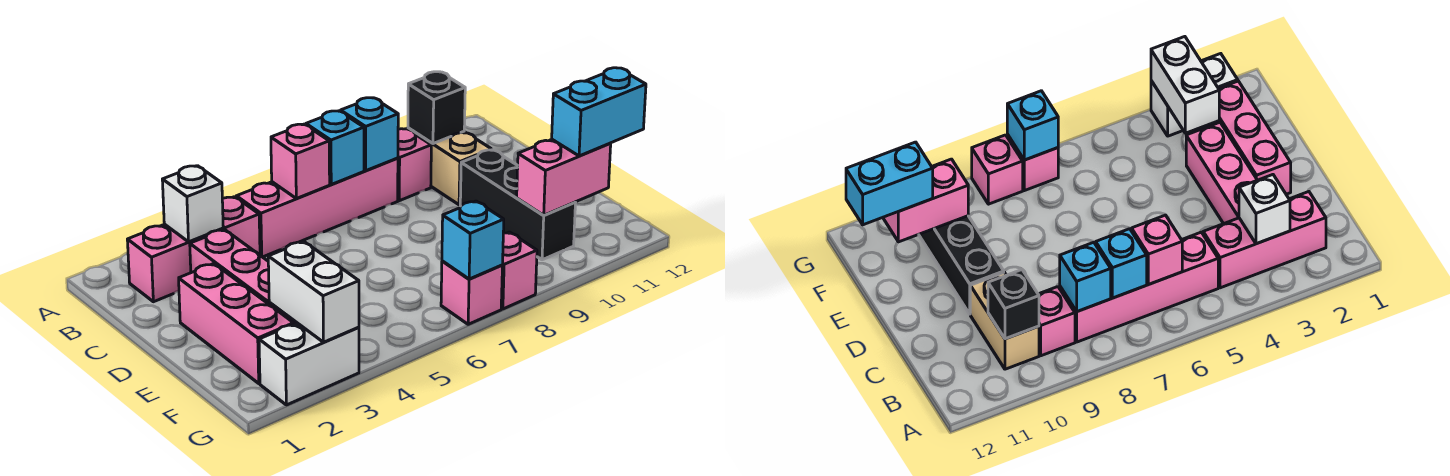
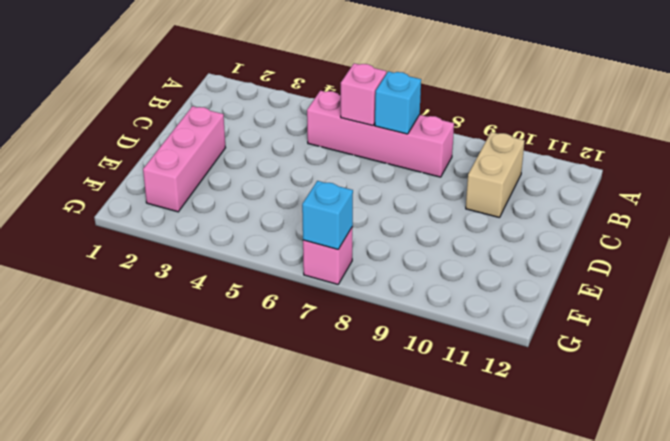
none -> pink 1x3 brick [127,197,260,302]
none -> pink 1x1 brick [398,129,431,201]
none -> pink 1x3 brick [190,230,297,324]

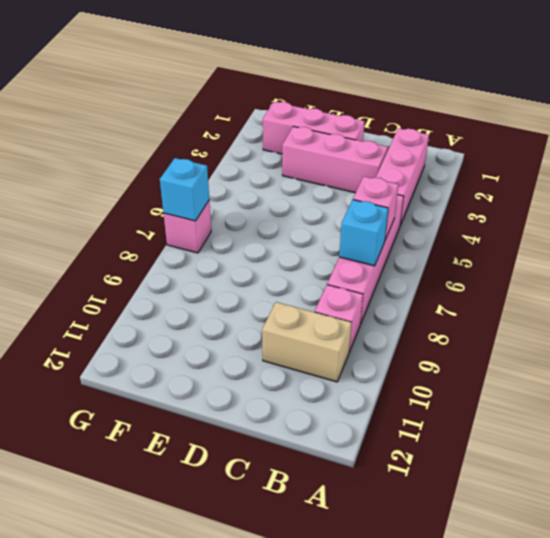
none -> black 1x3 brick [460,150,575,260]
none -> white 1x2 brick [259,323,359,405]
none -> pink 1x1 brick [501,232,537,309]

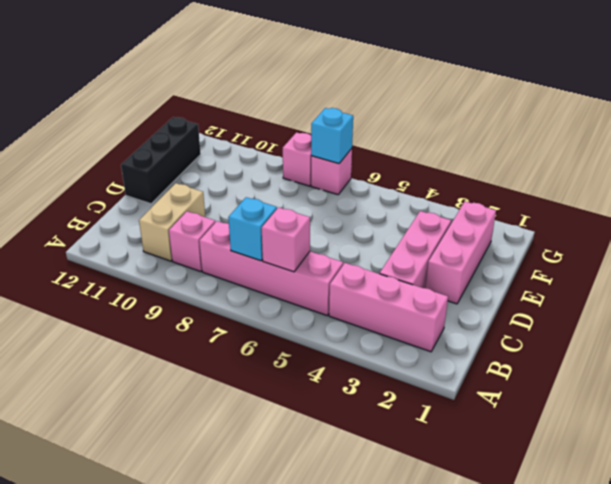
black 1x3 brick [121,117,201,204] -> black 1x3 brick moved to [460,150,575,260]
none -> white 1x2 brick [259,323,359,405]
none -> white 1x1 brick [162,166,223,242]
none -> cyan 1x1 brick [341,98,398,171]

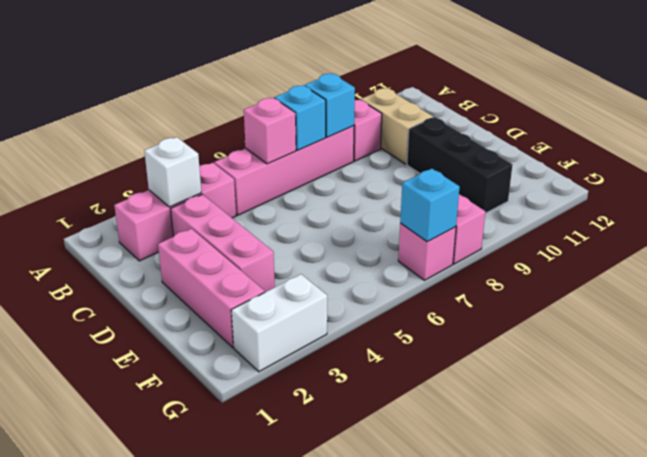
none -> black 1x1 brick [408,72,465,144]
none -> white 1x2 brick [268,242,359,342]
none -> pink 1x2 brick [517,140,611,215]

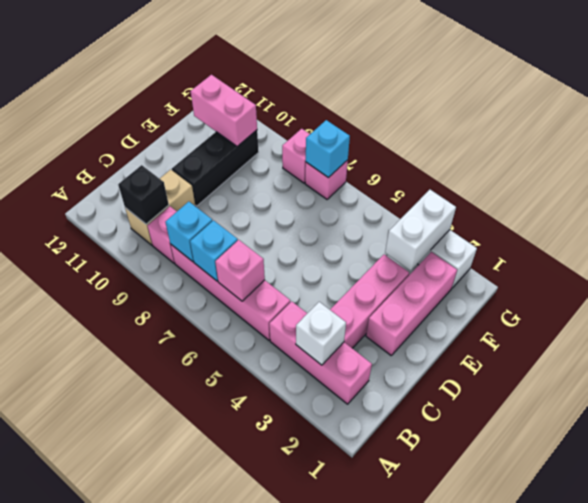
none -> cyan 1x2 brick [552,68,646,156]

